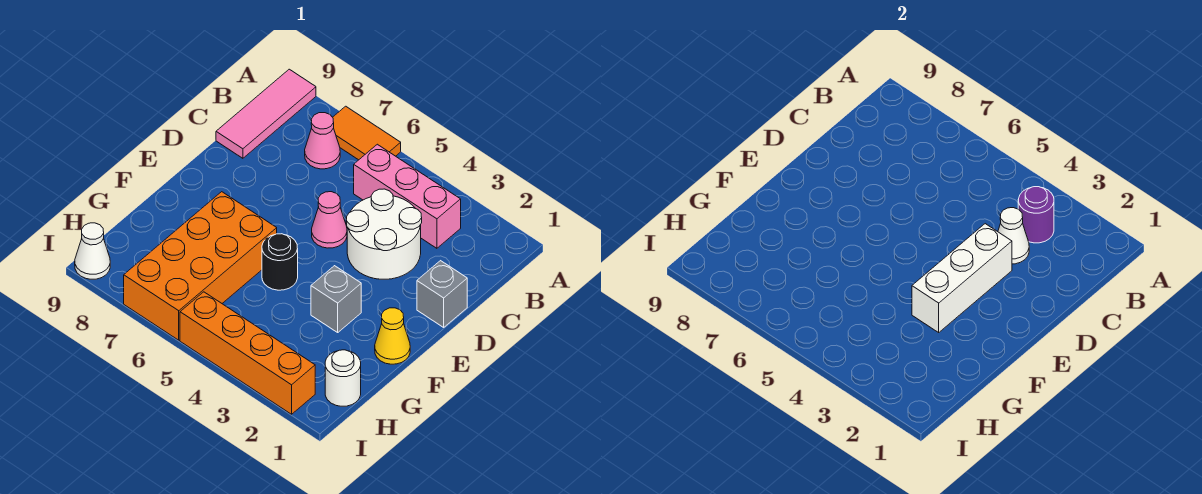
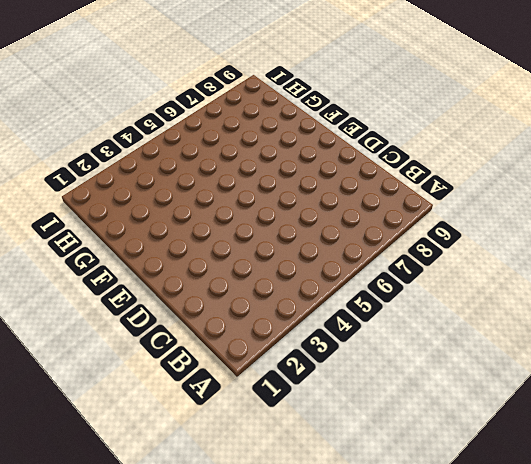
none -> orange 1x2 tile [333,106,401,160]
none -> pink 1x3 tile [216,69,316,158]
none -> pink 1x3 brick [354,144,461,248]

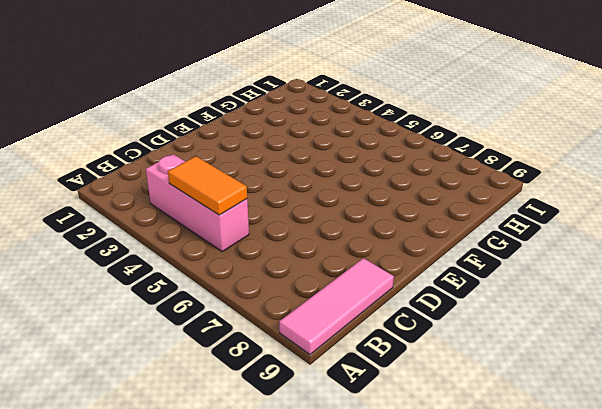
orange 1x2 tile [168,156,247,215] -> orange 1x2 tile moved to [333,106,401,160]
none -> pink 1x1 cone [305,113,340,169]
none -> white 2x2 round brick [346,189,422,279]
none -> grey 1x1 brick [417,261,467,327]

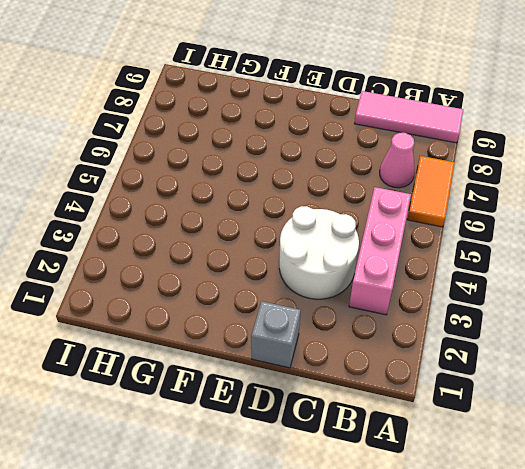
none -> pink 1x1 cone [312,192,347,248]
none -> yellow 1x1 cone [375,308,410,364]
none -> grey 1x1 brick [311,266,361,332]

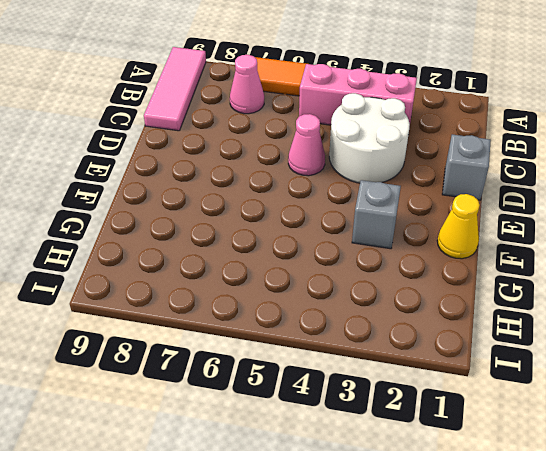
none -> black 1x1 round brick [262,234,298,290]
none -> orange 2x4 brick [124,192,277,340]
none -> white 1x1 round brick [325,350,361,406]

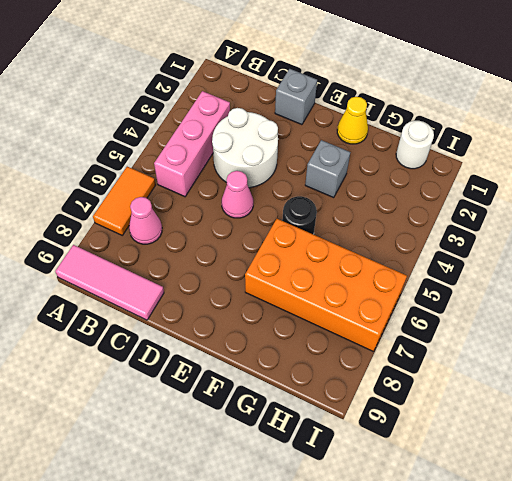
none -> orange 1x4 brick [180,292,315,414]
none -> white 1x1 cone [75,223,110,279]
none -> purple 1x1 round brick [1018,187,1054,243]

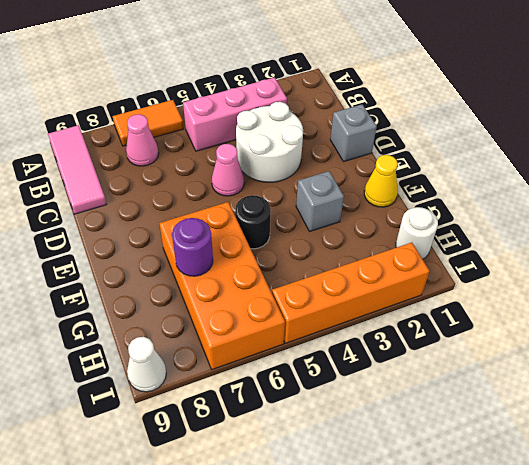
purple 1x1 round brick [172,218,213,276] -> purple 1x1 round brick moved to [1018,187,1054,243]
none -> white 1x1 cone [998,208,1029,264]
none -> white 1x3 brick [912,224,1012,332]

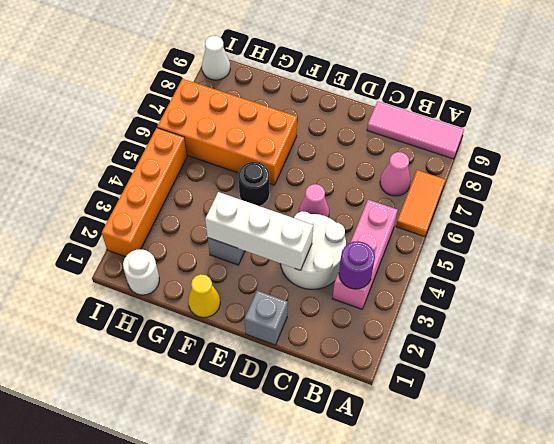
none -> white 1x1 cone [998,208,1029,264]

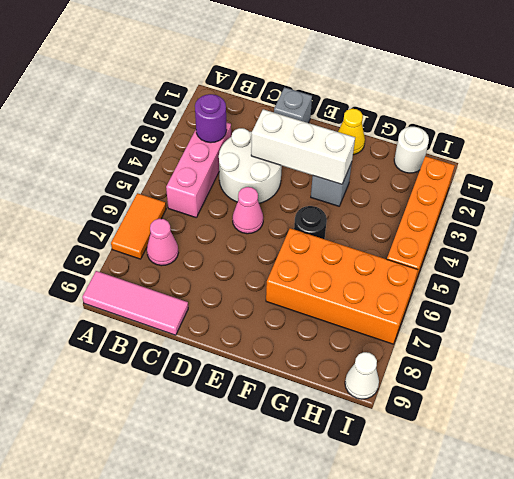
none -> white 1x1 cone [998,208,1029,264]

